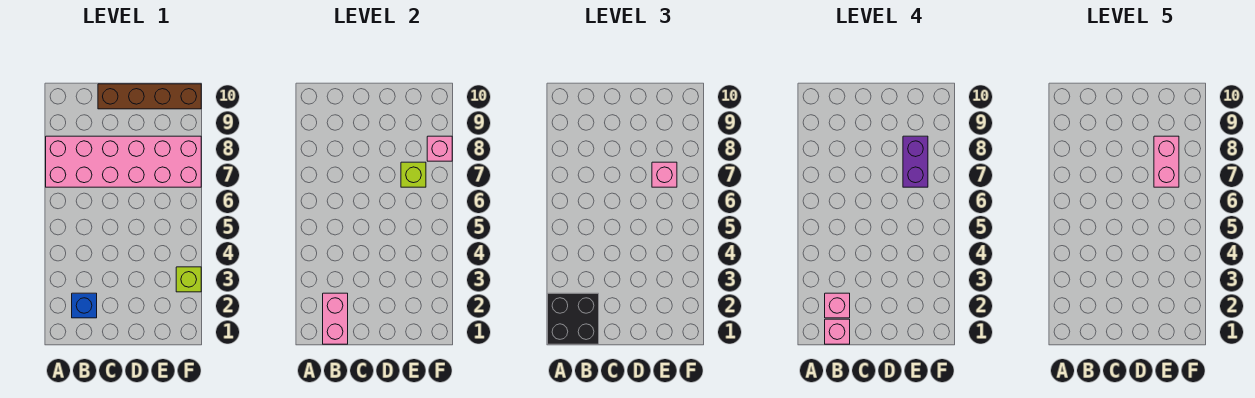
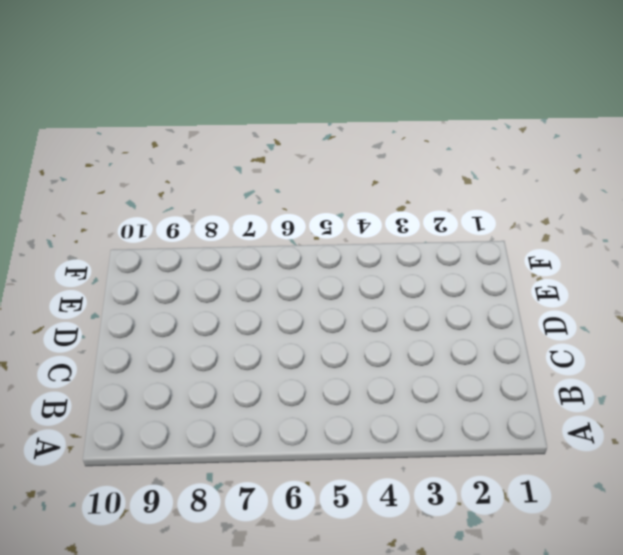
none -> pink 2x6 brick [46,136,201,187]
none -> blue 1x1 brick [72,293,97,318]
none -> brown 1x4 brick [98,84,201,109]

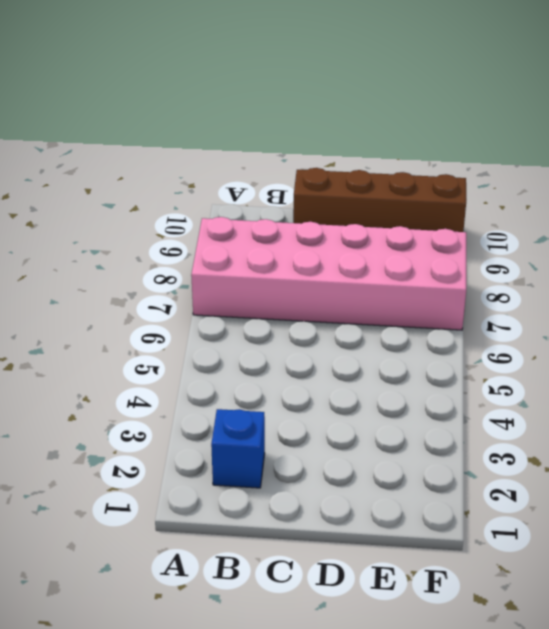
none -> lime 1x1 brick [176,267,201,292]
none -> pink 1x2 brick [323,293,348,344]
none -> lime 1x1 brick [401,162,426,187]

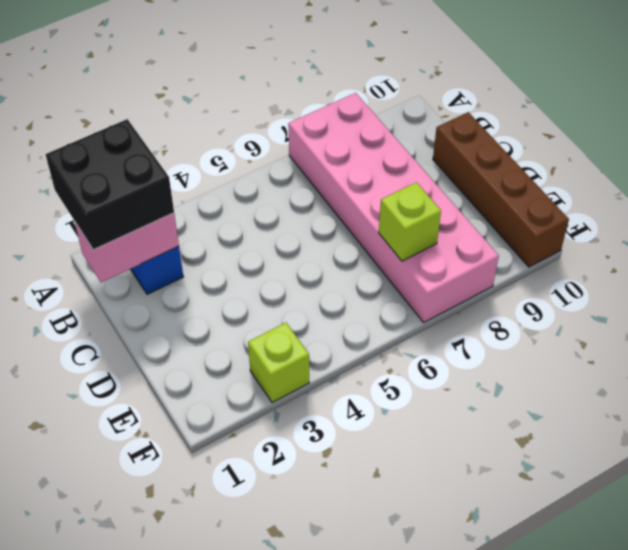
none -> pink 1x1 brick [427,136,452,161]
none -> pink 1x1 brick [652,162,677,187]
none -> pink 1x1 brick [825,319,850,344]

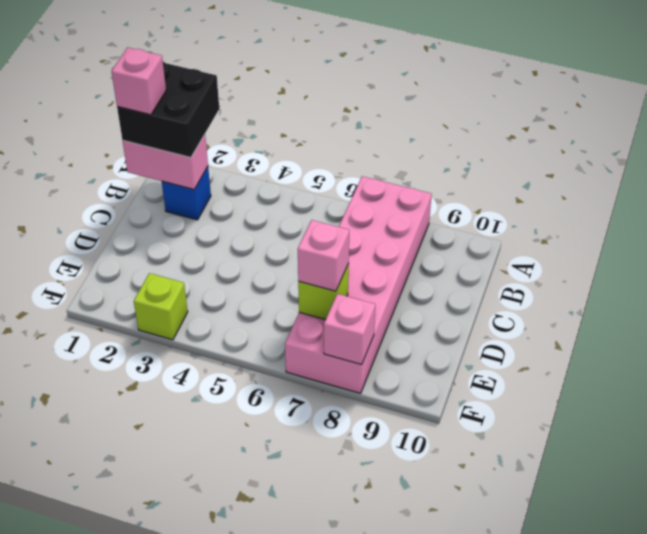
none -> brown 1x4 brick [98,84,201,109]
none -> pink 1x1 brick [825,293,850,318]
none -> purple 1x2 brick [903,136,928,187]

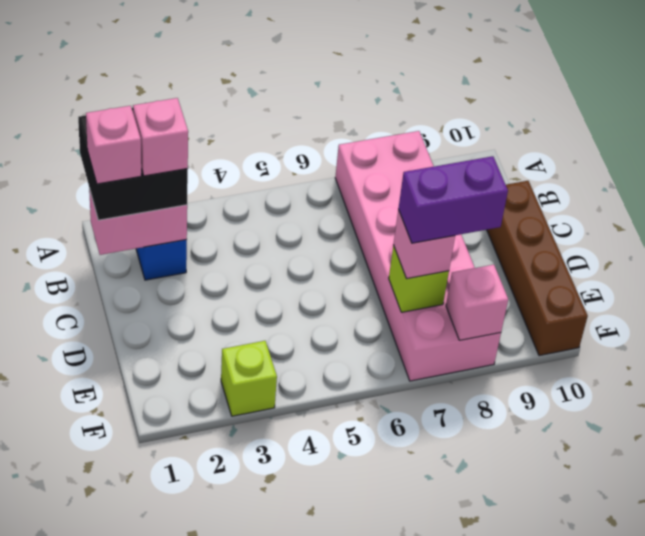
none -> pink 1x2 brick [1154,136,1179,187]

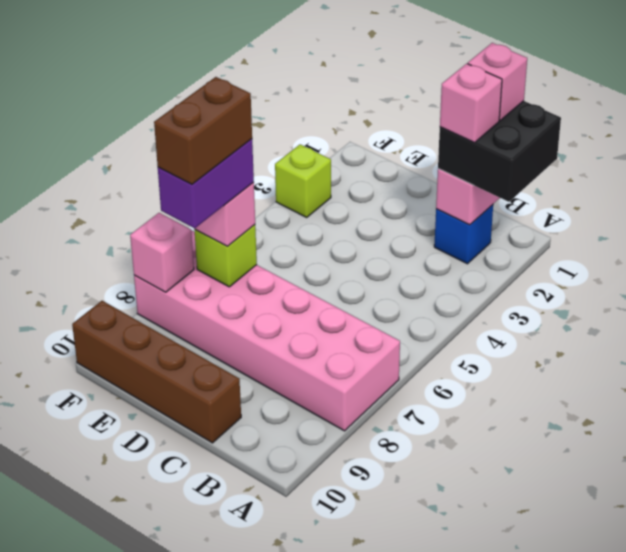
brown 1x2 brick [154,77,252,184] -> pink 1x2 brick [1154,136,1179,187]

